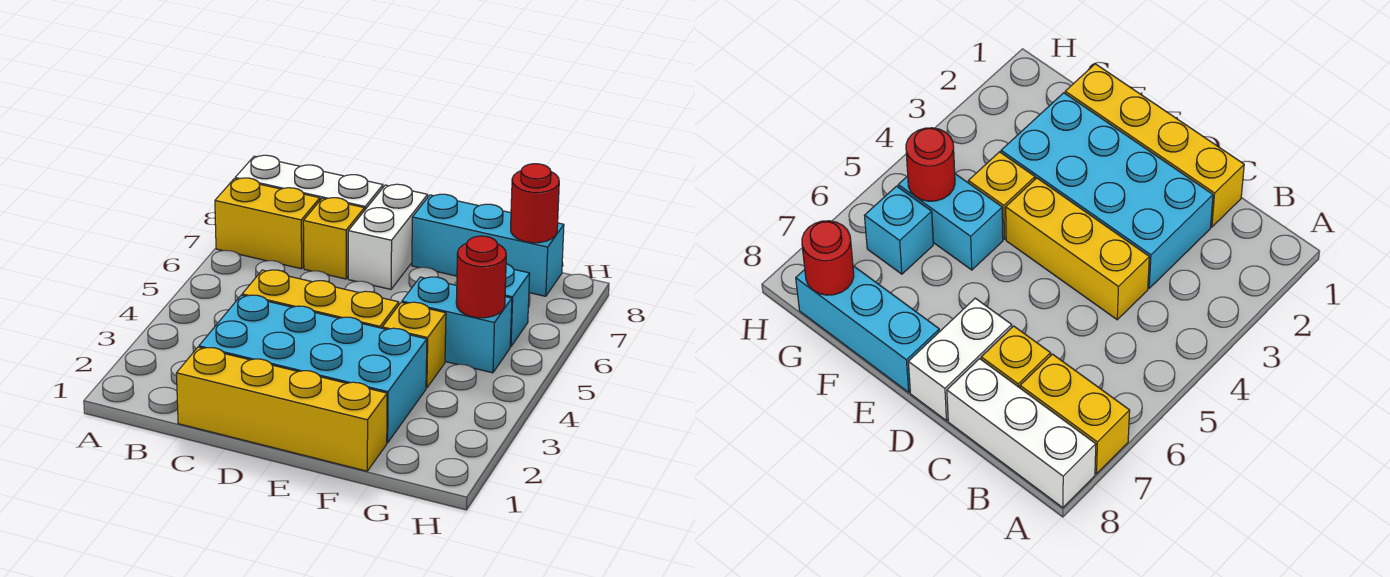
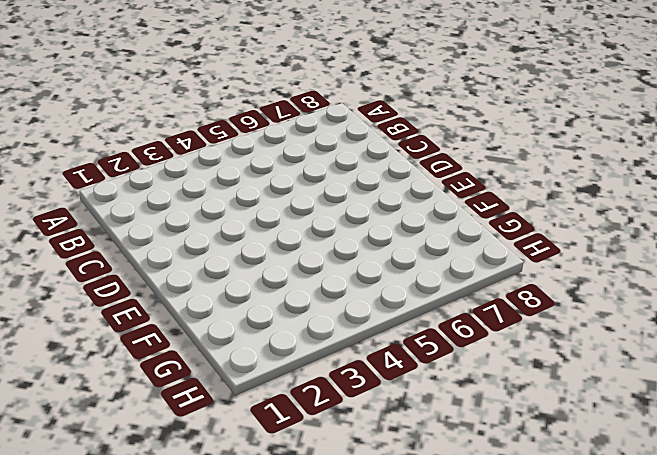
none -> yellow 1x2 brick [215,178,320,269]
none -> white 1x3 brick [235,155,383,211]
none -> yellow 1x4 brick [176,347,387,471]

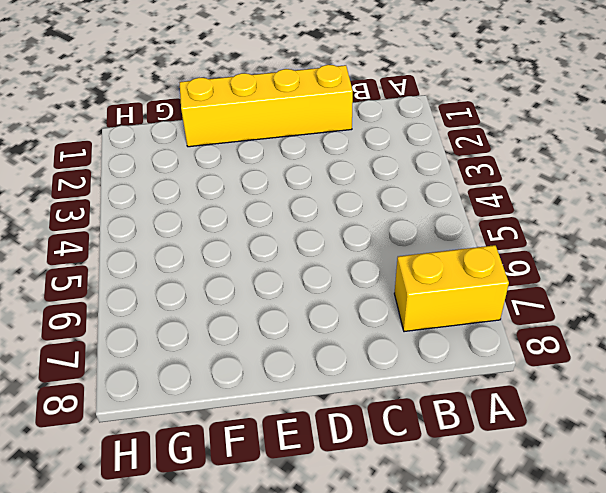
none -> white 1x3 brick [235,155,383,211]
none -> cyan 2x4 brick [199,295,427,443]
none -> yellow 1x3 brick [242,270,399,328]

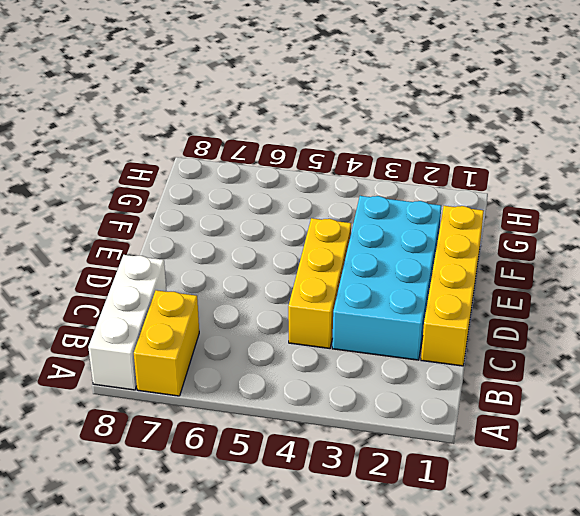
none -> yellow 1x1 brick [303,198,364,279]
none -> white 1x2 brick [348,184,428,289]
none -> cyan 1x3 brick [412,194,564,296]

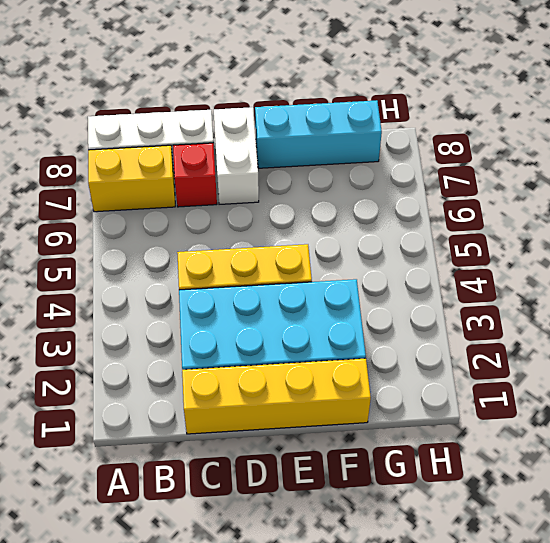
red 1x1 brick [173,143,217,207] -> yellow 1x1 brick [303,198,364,279]
none -> yellow 1x1 brick [382,302,446,388]
none -> cyan 1x2 brick [402,277,512,373]
none -> cyan 1x1 brick [505,264,530,347]

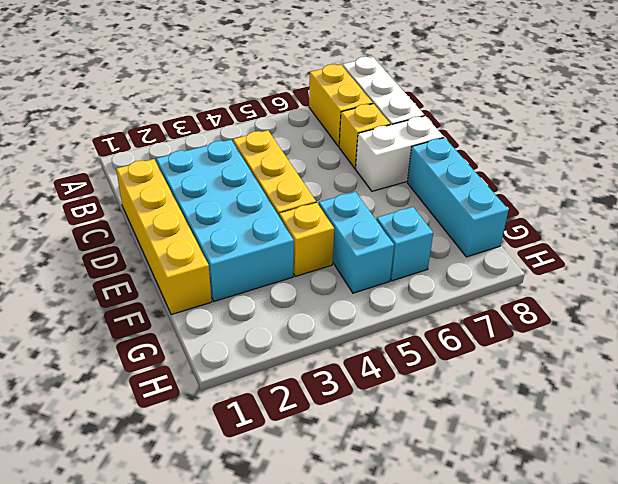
none -> red 1x1 round brick [456,236,506,318]
none -> red 1x1 round brick [511,164,559,243]

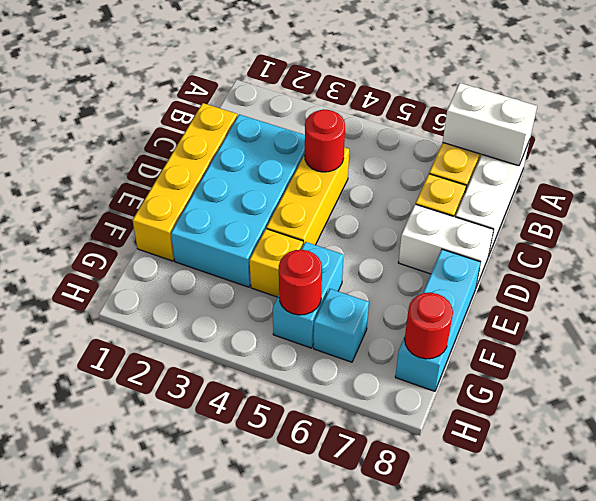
white 1x2 brick [443,83,537,166] -> none
red 1x1 round brick [305,109,345,172] -> none

